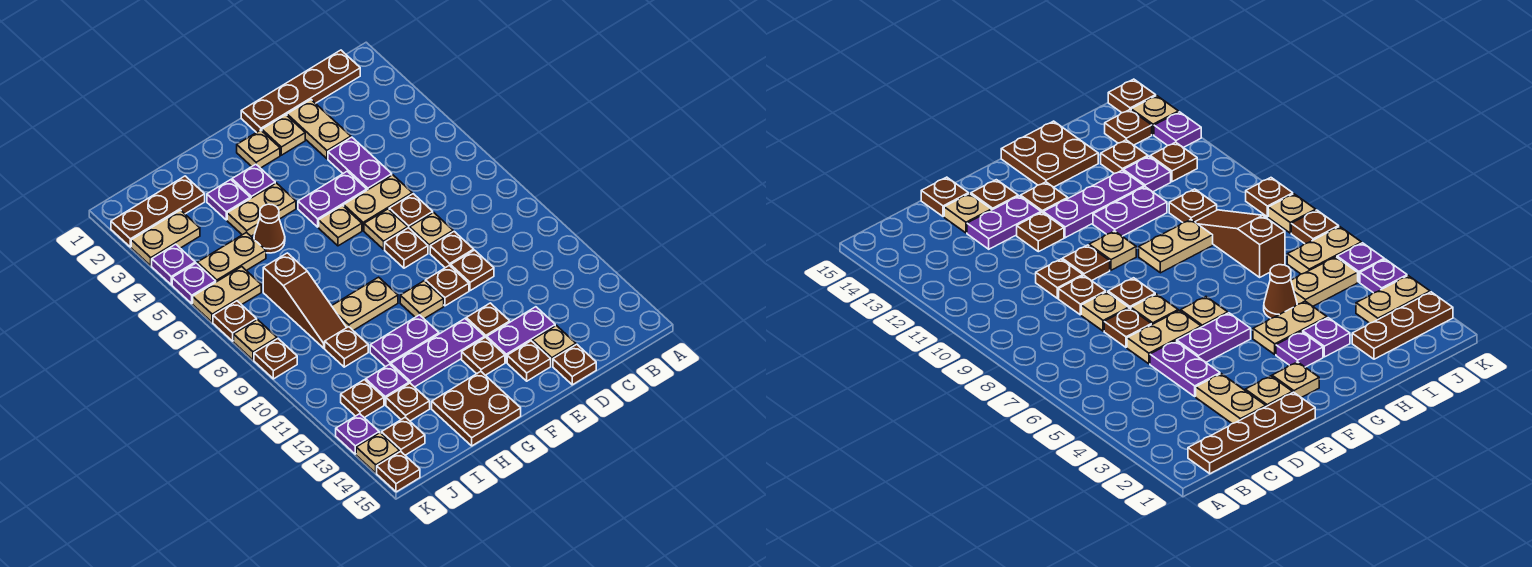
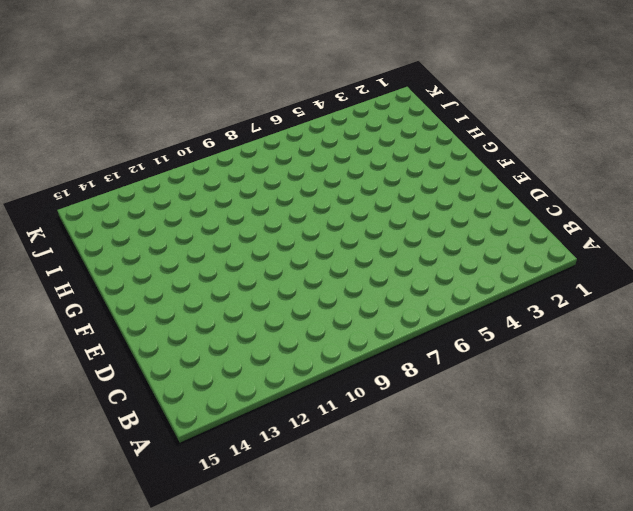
none -> brown 1x4 plate [241,50,360,133]
none -> tan 1x2 plate [287,100,351,159]
none -> purple 1x2 plate [328,137,392,190]
none -> tan 1x2 plate [344,175,412,231]

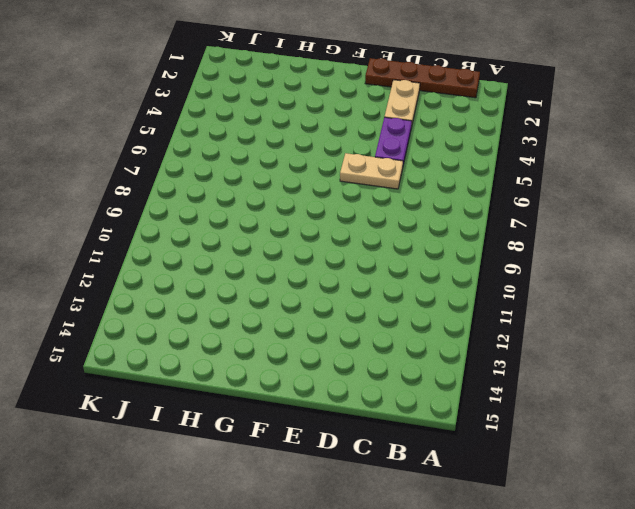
none -> brown 1x1 plate [389,194,433,229]
none -> tan 1x1 plate [410,212,453,253]
none -> brown 1x1 plate [430,231,474,268]
none -> brown 1x1 plate [451,250,494,291]

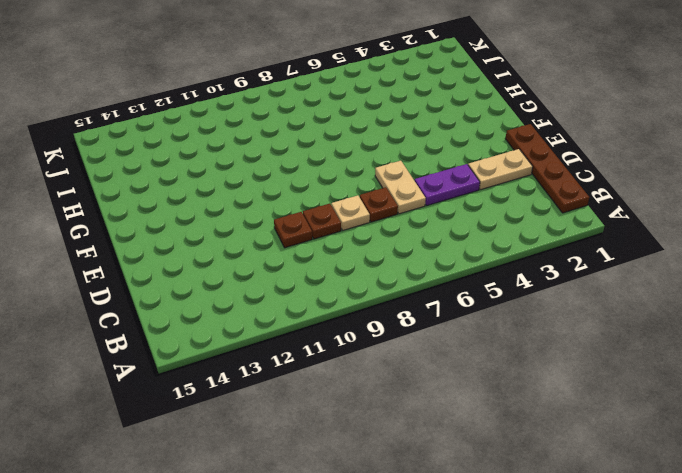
none -> purple 1x2 plate [487,307,555,362]
none -> tan 1x1 plate [532,325,576,366]
none -> brown 1x1 plate [553,344,596,385]
none -> tan 1x1 plate [262,115,305,155]

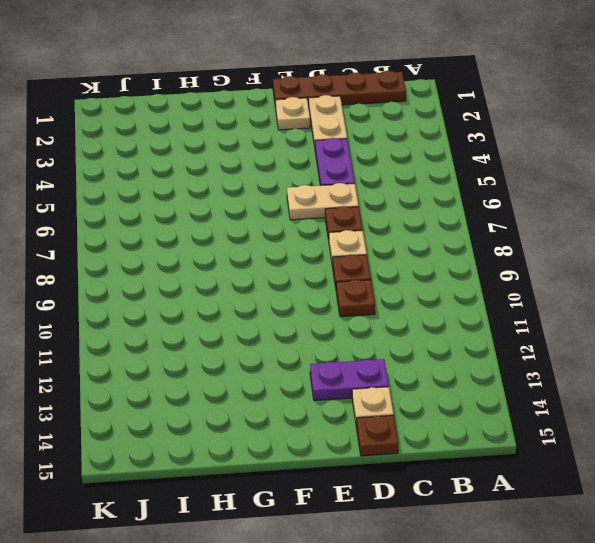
none -> purple 1x2 plate [298,171,367,227]
none -> tan 1x1 plate [364,209,408,249]
none -> brown 1x1 plate [385,228,428,268]
none -> brown 1x1 plate [425,265,469,306]

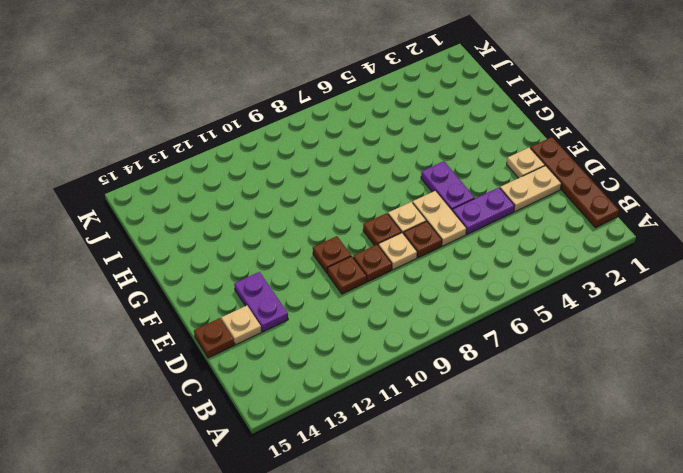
none -> brown 1x1 plate [466,303,510,338]
none -> brown 1x1 plate [507,341,551,381]
none -> tan 1x1 plate [237,130,280,168]
none -> tan 1x1 plate [319,205,362,246]

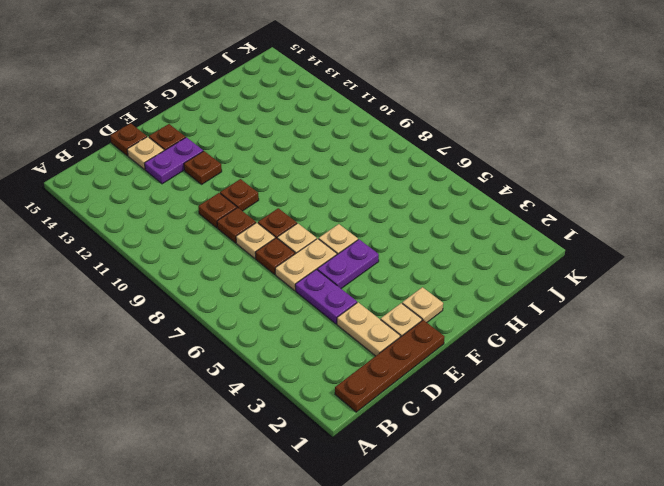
none -> tan 1x1 plate [400,281,444,319]
none -> purple 1x3 plate [391,319,485,387]
none -> brown 1x1 plate [462,337,505,375]
none -> purple 1x1 plate [232,164,275,199]

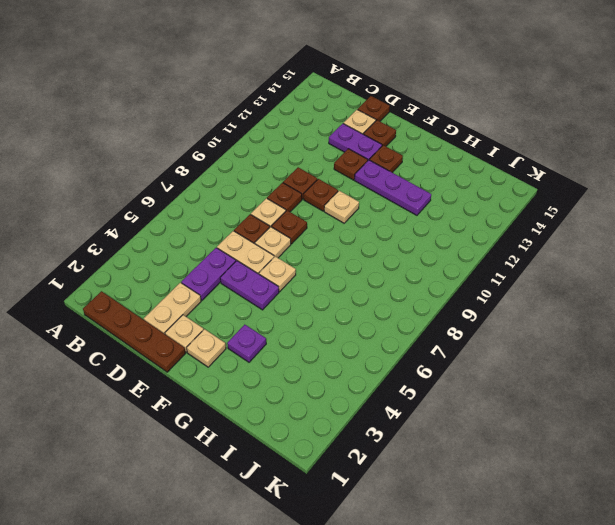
none -> tan 1x2 plate [227,183,296,236]
none -> tan 1x2 plate [332,277,398,330]
none -> purple 1x2 plate [370,315,439,367]
none -> brown 2x2 plate [432,371,521,446]

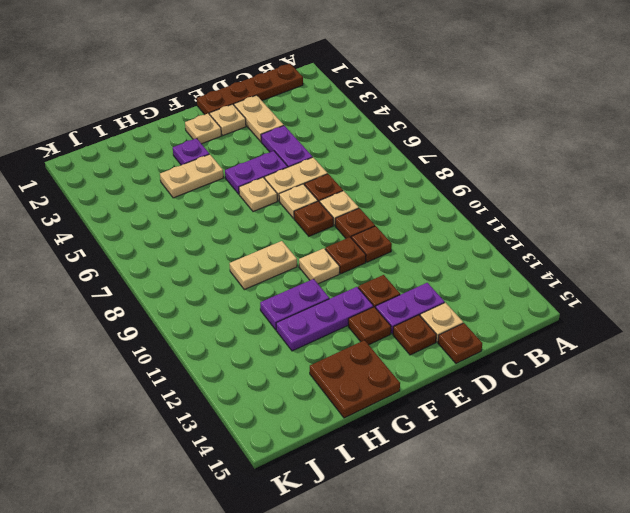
none -> purple 1x1 plate [207,180,250,220]
none -> brown 1x1 cone [254,204,285,253]
none -> brown 1x3 plate [111,176,205,247]
none -> tan 1x2 plate [197,232,266,282]

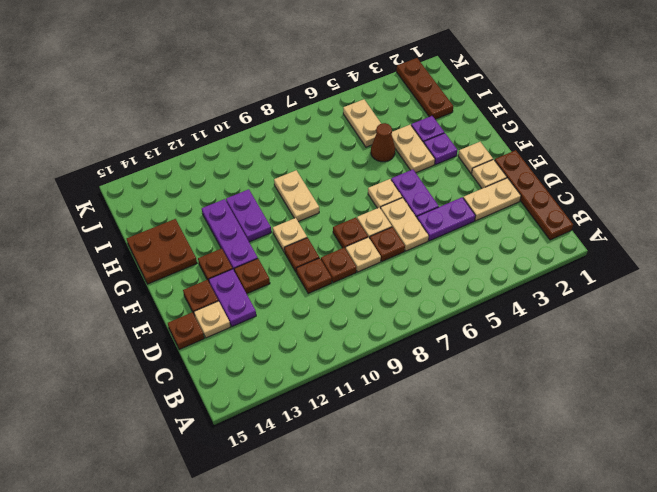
none -> brown 1x3 slope [263,253,347,348]
none -> brown 1x1 plate [325,327,368,367]
none -> purple 1x1 plate [366,364,409,405]
none -> brown 1x1 plate [386,383,430,421]

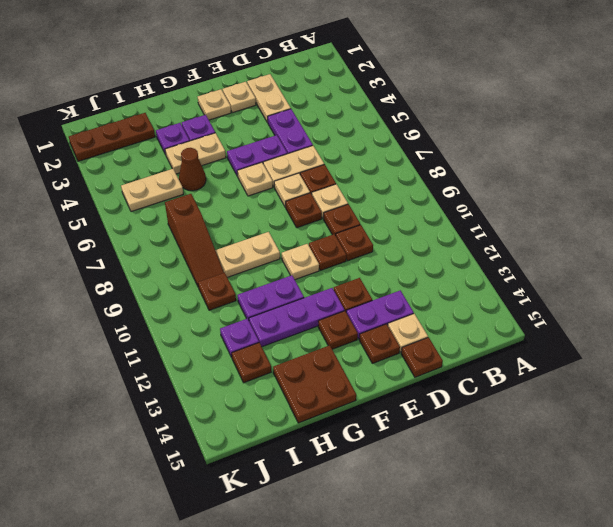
none -> brown 1x4 plate [241,50,360,133]
none -> tan 1x2 plate [131,210,200,266]
none -> tan 1x2 plate [193,267,261,322]
none -> brown 1x1 plate [341,380,384,418]

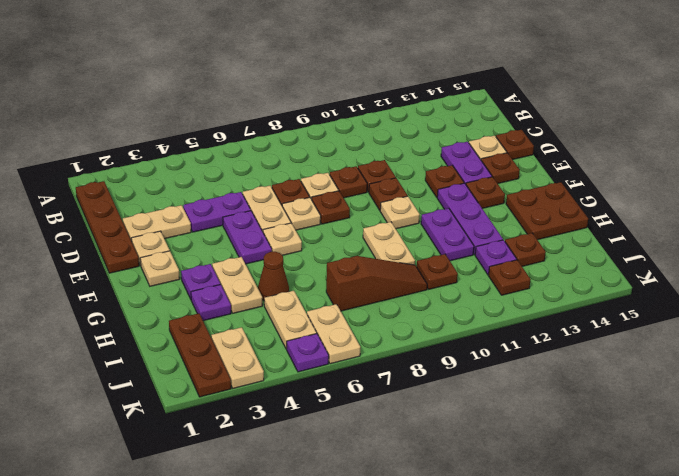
none -> brown 1x1 plate [381,417,425,455]
none -> purple 1x1 plate [152,244,195,285]
none -> brown 1x1 plate [213,301,257,341]
none -> tan 1x1 plate [234,320,277,360]

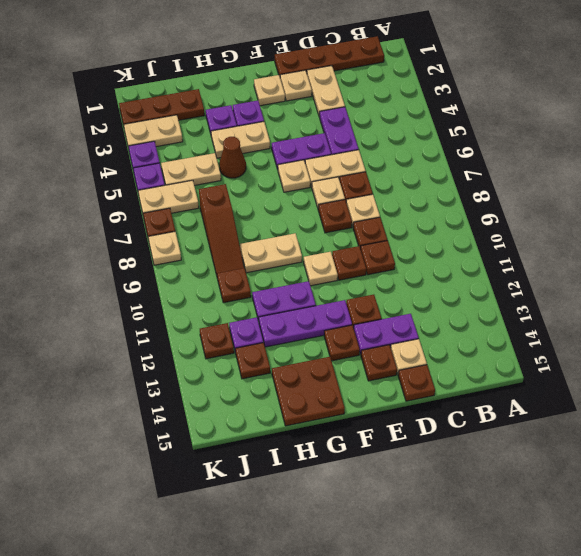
none -> brown 1x1 plate [381,417,425,455]
none -> brown 1x1 plate [254,339,297,379]
none -> purple 1x1 plate [336,414,379,454]
none -> tan 1x1 plate [356,433,400,473]

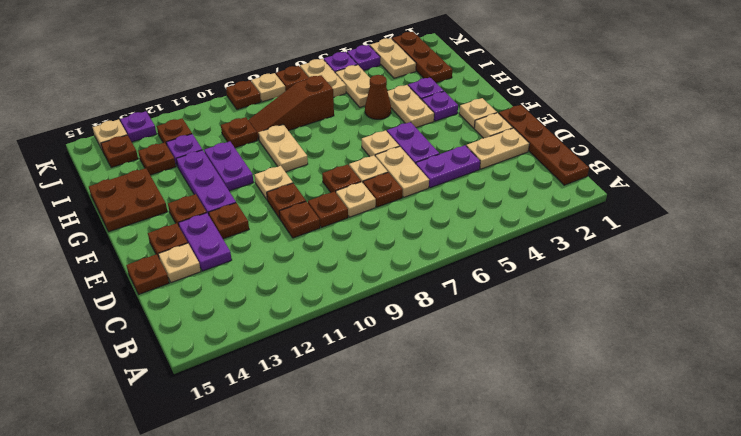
none -> brown 1x1 plate [377,451,420,492]

